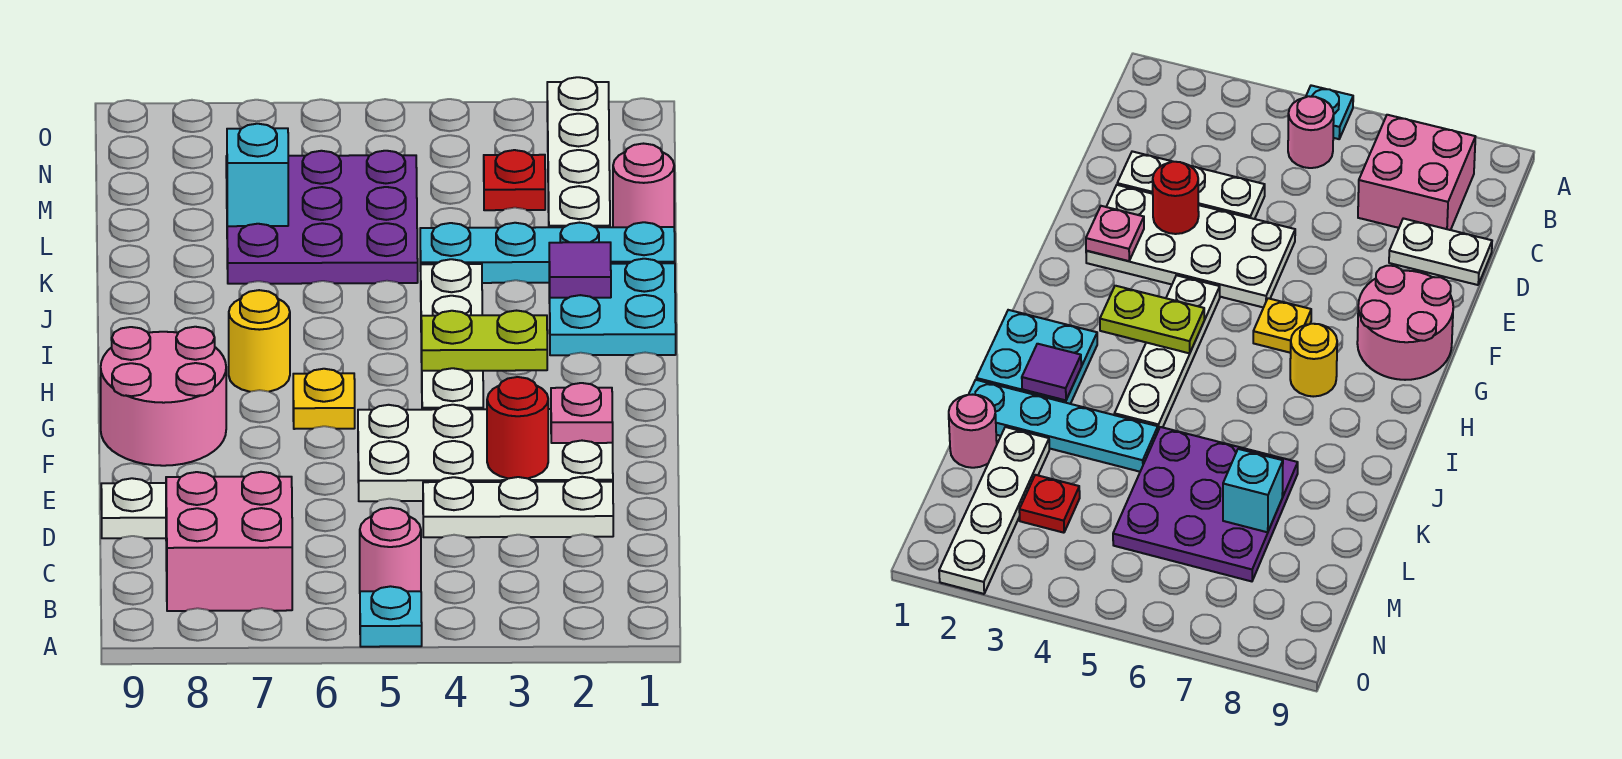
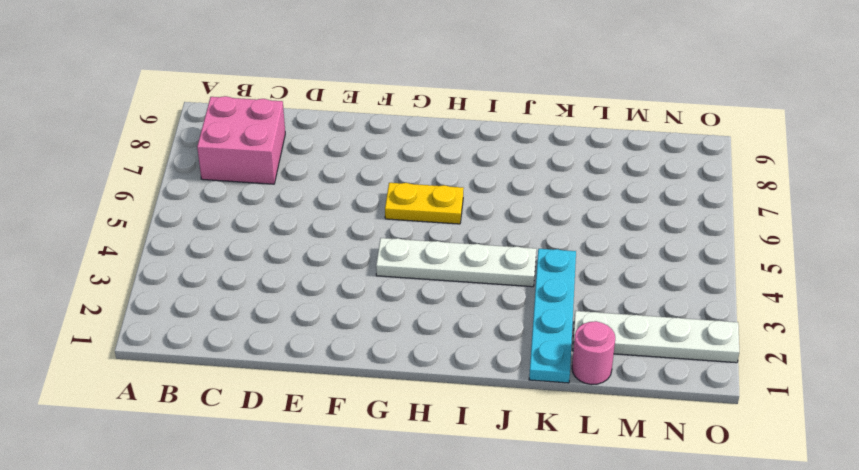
yellow 1x2 plate [385,183,464,224] -> yellow 1x1 plate [293,369,355,429]
none -> cyan 1x1 plate [360,586,422,647]
none -> pink 1x1 round brick [360,508,421,591]
none -> white 1x3 plate [423,477,613,537]

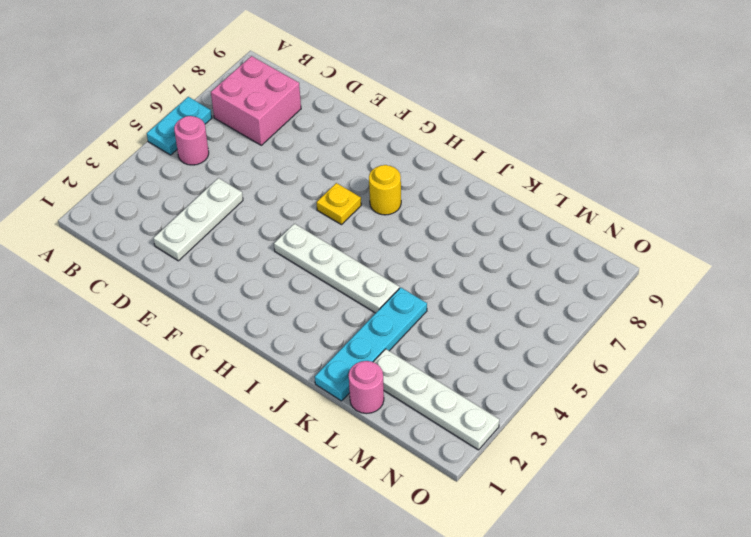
cyan 1x2 plate [147,97,212,155] -> cyan 1x1 plate [360,586,422,647]
none -> white 1x2 plate [101,478,166,538]
none -> white 2x4 plate [358,405,613,501]
none -> pink 2x2 round brick [101,327,226,466]

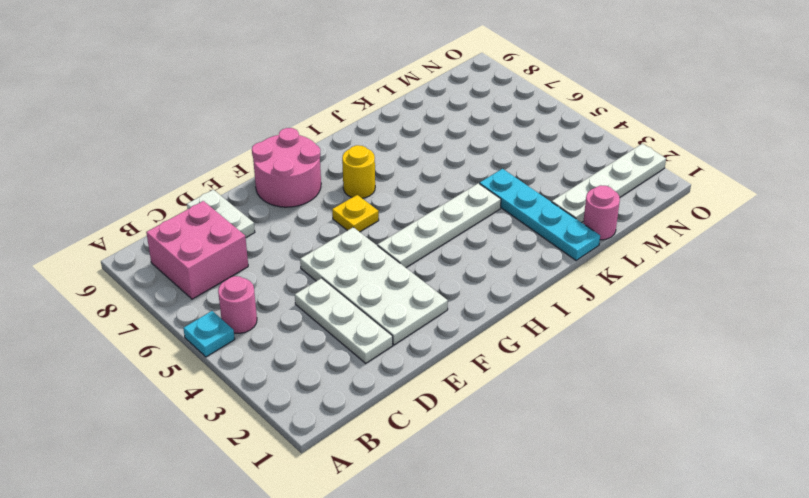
none -> cyan 2x2 plate [549,259,676,355]
none -> purple 3x3 plate [226,151,418,284]
none -> red 1x1 plate [484,150,545,210]

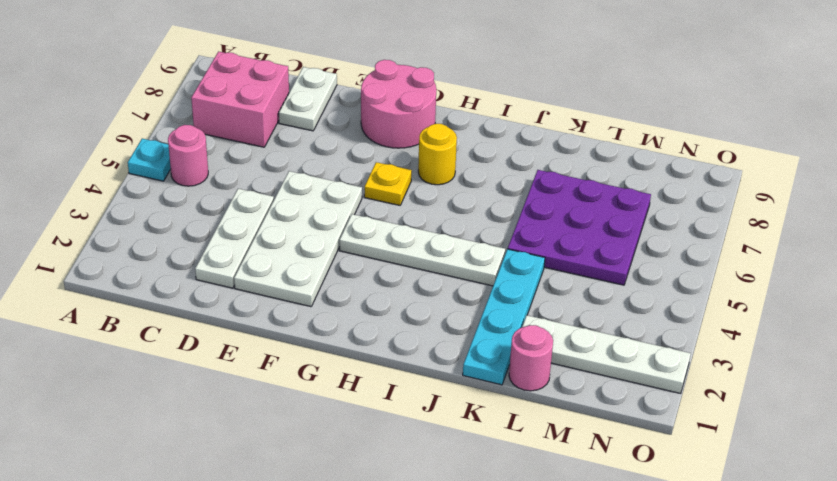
none -> cyan 2x2 plate [549,259,676,355]
none -> red 1x1 plate [484,150,545,210]
none -> red 1x1 round brick [487,377,548,478]

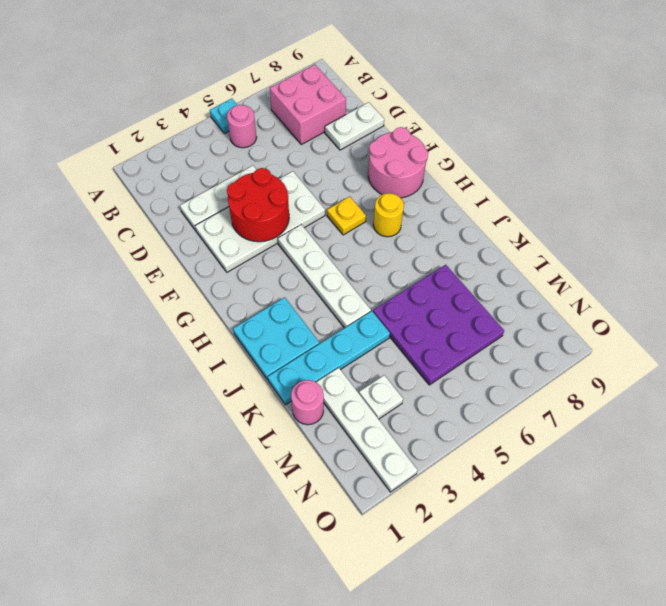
red 2x2 round brick [227,168,289,242] -> red 1x1 round brick [487,377,548,478]
white 1x1 plate [359,375,403,419] -> red 1x1 plate [484,150,545,210]
none -> pink 1x1 plate [551,383,613,443]
none -> lime 1x2 plate [421,311,547,371]
none -> purple 1x1 tile [549,242,611,298]

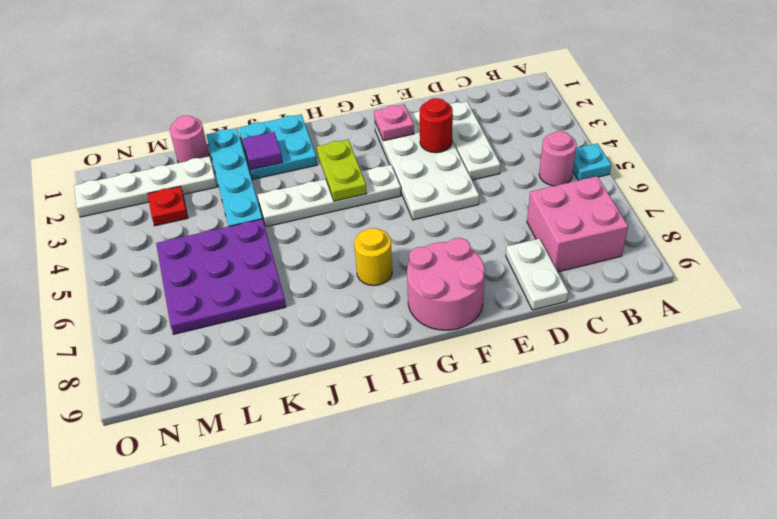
none -> yellow 1x1 plate [293,369,355,429]
none -> cyan 1x1 brick [227,124,288,226]

